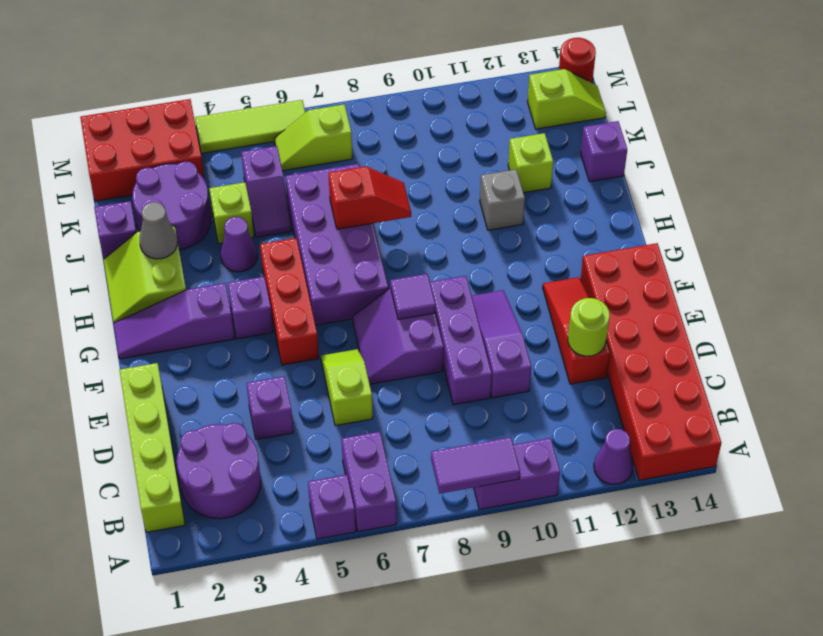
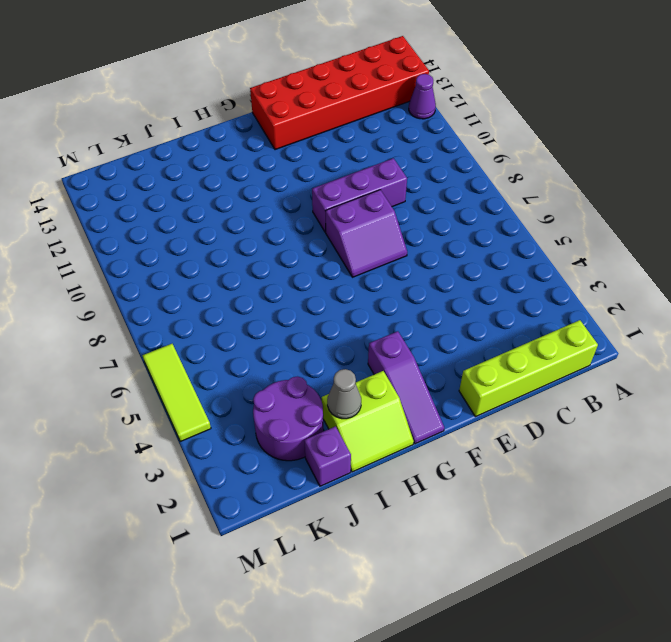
none -> purple 1x1 brick [308,475,356,539]
none -> purple 1x2 brick [342,432,396,532]
none -> purple 1x2 brick [474,438,560,510]
none -> purple 2x2 round brick [177,423,261,519]

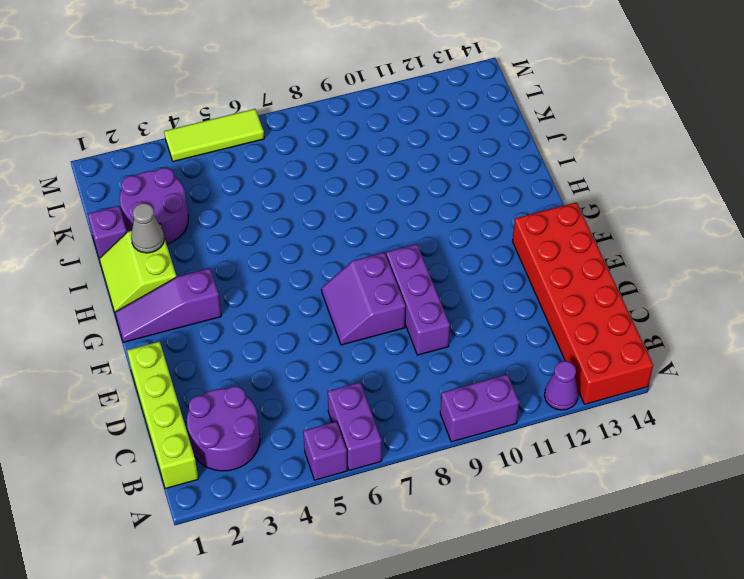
none -> purple 1x1 brick [246,376,293,440]
none -> lime 1x2 slope [321,349,373,426]
none -> purple 1x3 slope [472,290,531,398]
none -> red 1x3 slope [543,277,610,384]

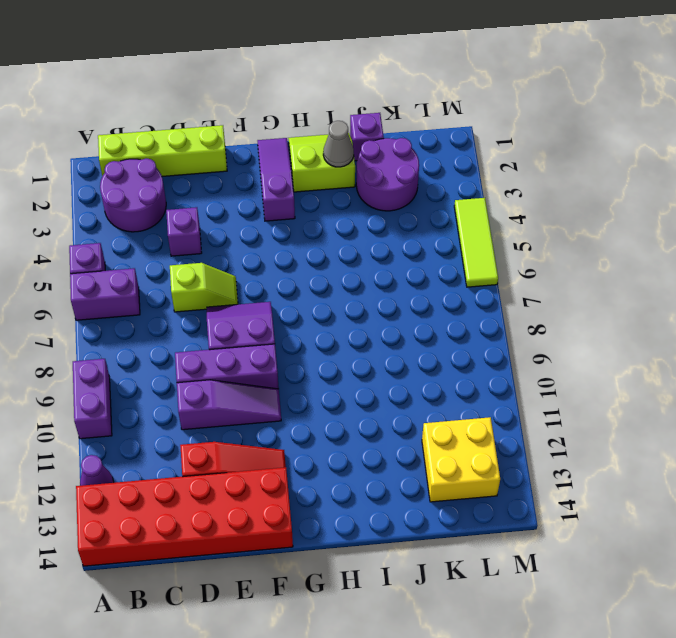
yellow 2x2 brick [422,417,500,502] -> lime 1x2 slope [528,69,606,129]
none -> red 1x3 brick [260,238,319,365]
none -> purple 1x1 brick [227,277,273,339]
none -> purple 2x4 brick [285,164,388,325]
none -> purple 1x1 cone [221,217,258,272]

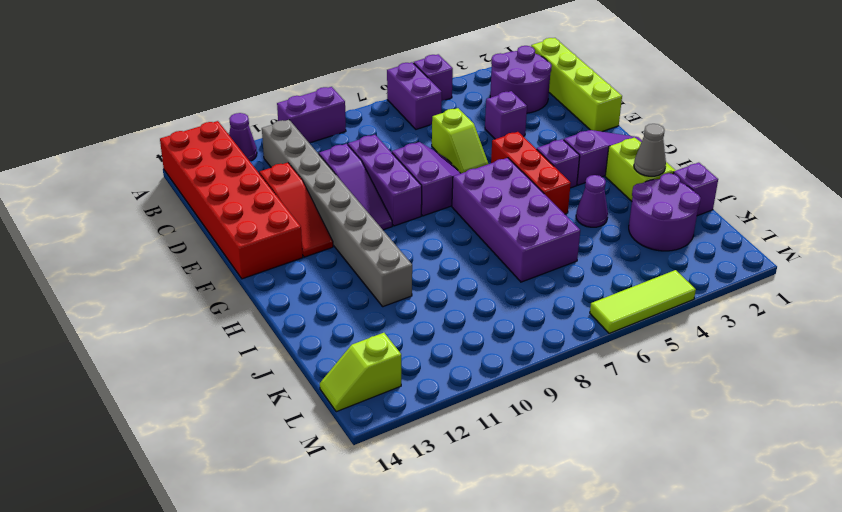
grey 1x8 brick [262,120,412,307] -> grey 1x1 brick [480,169,525,230]
none -> lime 1x1 brick [209,182,254,243]
none -> purple 1x2 slope [241,146,292,237]
none -> lime 1x1 brick [508,133,553,193]
none -> purple 1x1 brick [581,121,627,182]

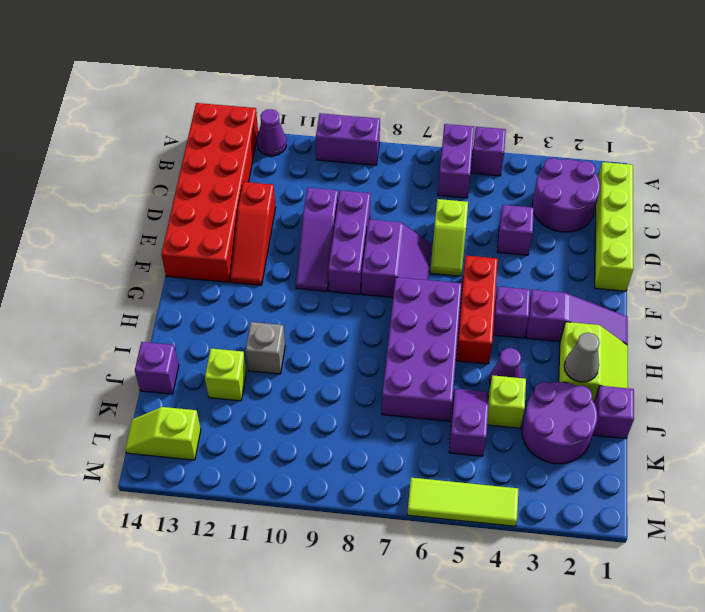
none -> red 2x3 brick [80,99,205,201]
none -> lime 1x2 slope [274,104,352,171]
none -> red 1x1 round brick [559,38,596,83]
none -> purple 1x2 tile [431,437,520,493]

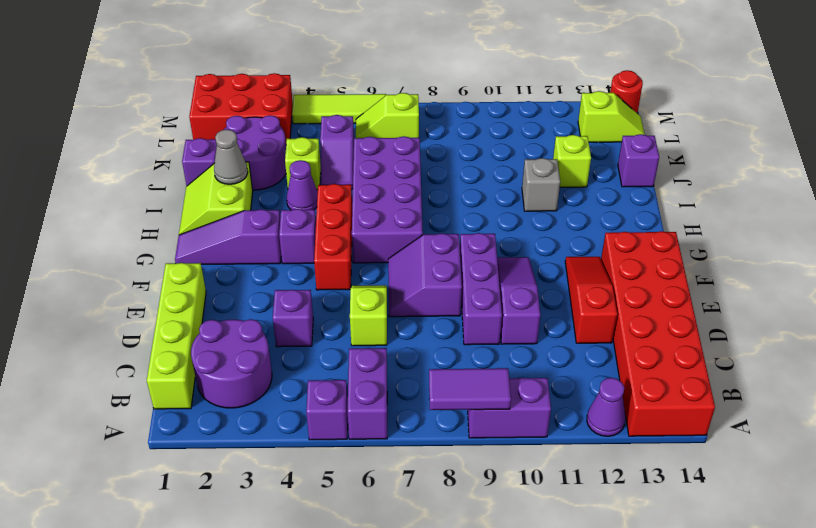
none -> lime 1x1 round brick [568,298,610,356]
none -> purple 1x1 tile [390,274,435,320]
none -> red 1x2 slope [329,166,411,229]

